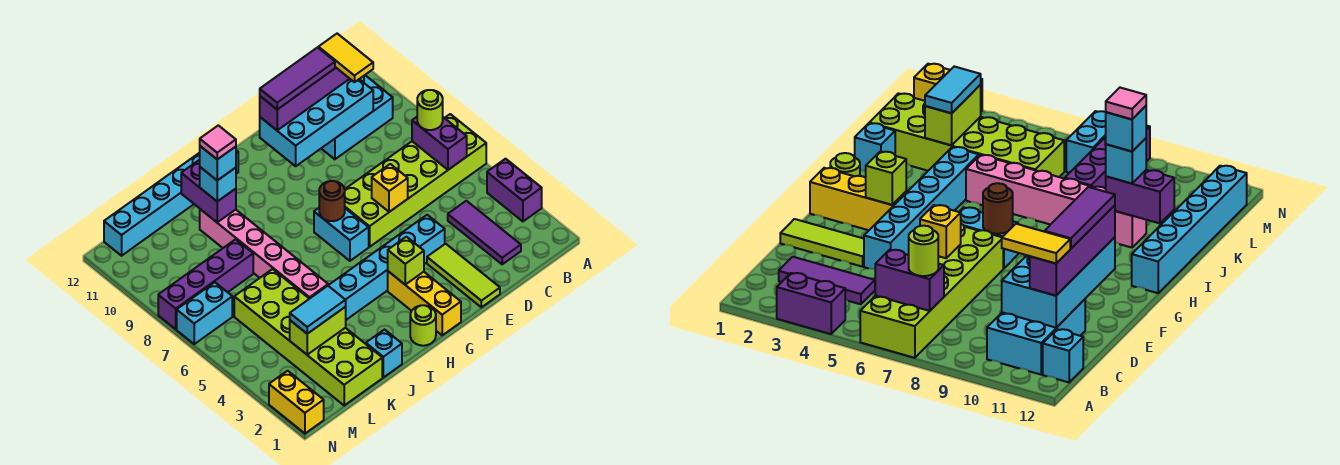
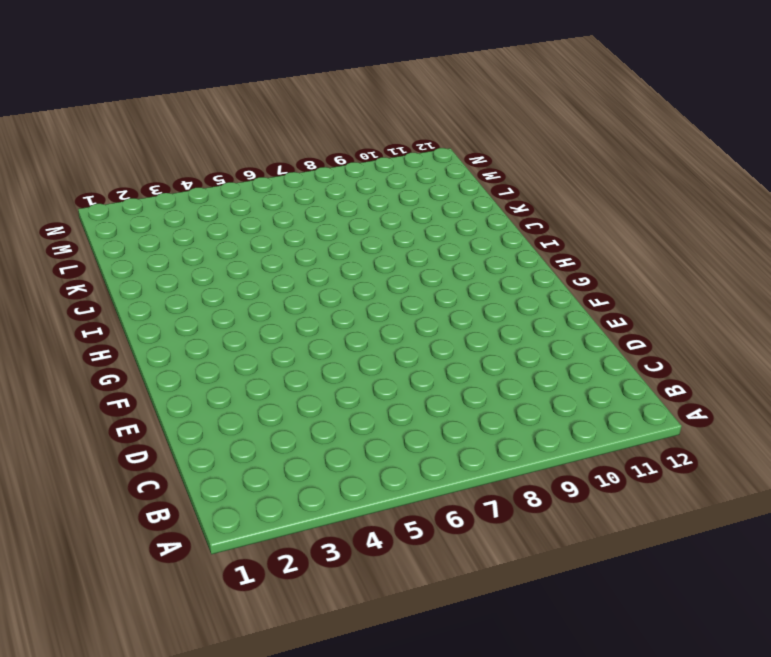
none -> purple 1x2 brick [487,159,542,221]
none -> lime 2x6 brick [345,114,486,247]
none -> cyan 2x3 brick [321,75,393,159]
none -> cyan 1x1 brick [1043,329,1083,382]

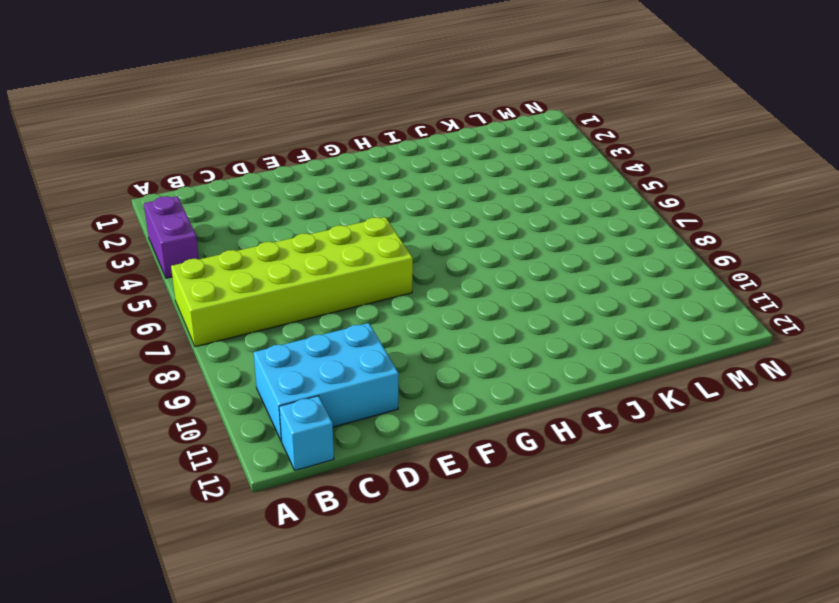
none -> purple 1x3 tile [448,201,521,264]
none -> lime 1x3 tile [427,244,500,307]
none -> cyan 1x6 brick [328,215,445,320]
none -> yellow 1x3 brick [388,271,461,335]

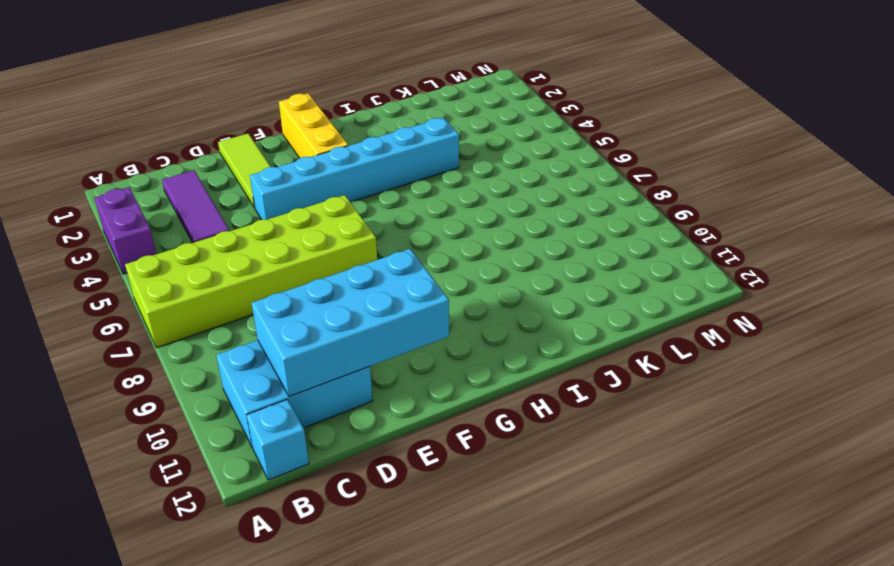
none -> cyan 1x2 brick [314,208,369,261]
none -> lime 1x1 round brick [410,305,436,346]
none -> cyan 1x6 brick [104,150,238,256]
none -> cyan 1x1 brick [366,330,402,377]

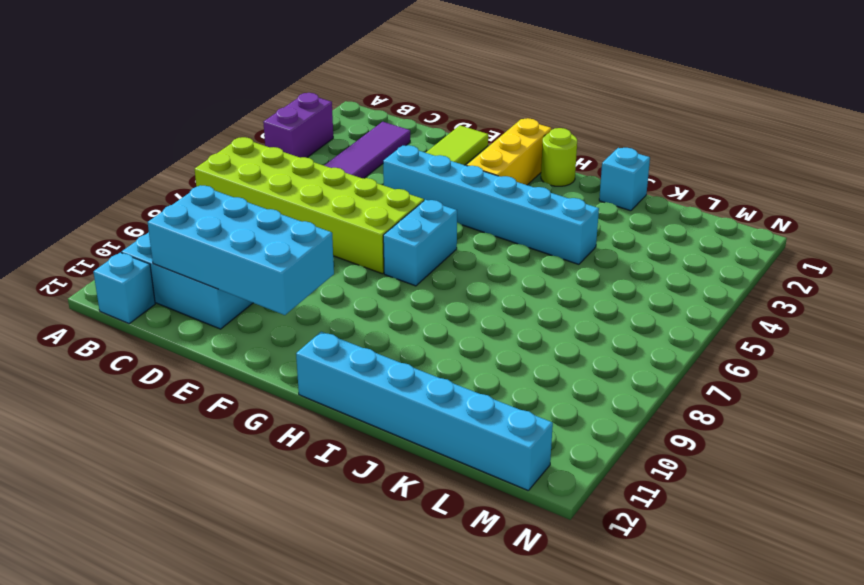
none -> pink 1x6 brick [200,209,328,299]
none -> lime 2x6 brick [234,269,382,405]
none -> purple 1x4 brick [158,239,253,329]
none -> cyan 1x2 brick [177,282,232,344]

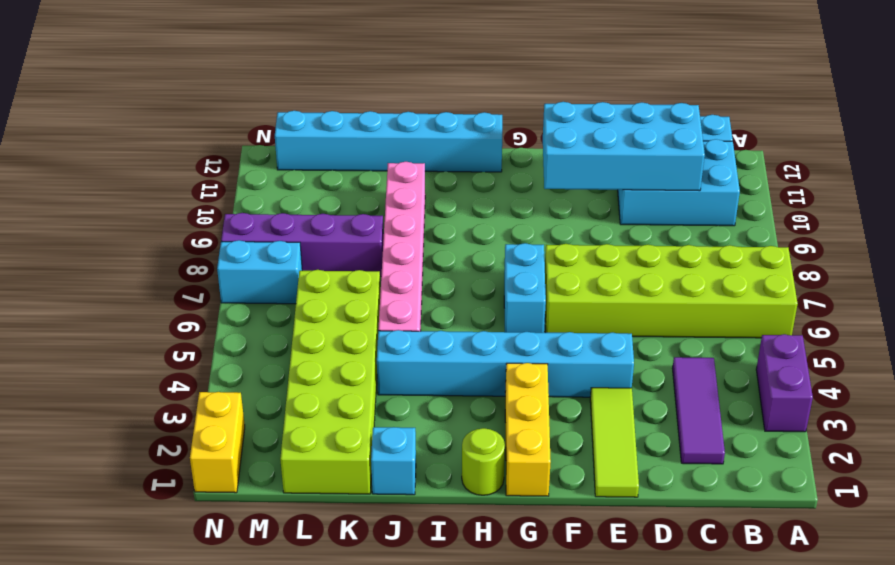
none -> purple 1x2 brick [412,117,467,170]
none -> yellow 1x1 brick [372,164,408,212]
none -> lime 1x1 brick [388,237,424,284]
none -> brown 1x1 round brick [319,181,345,221]

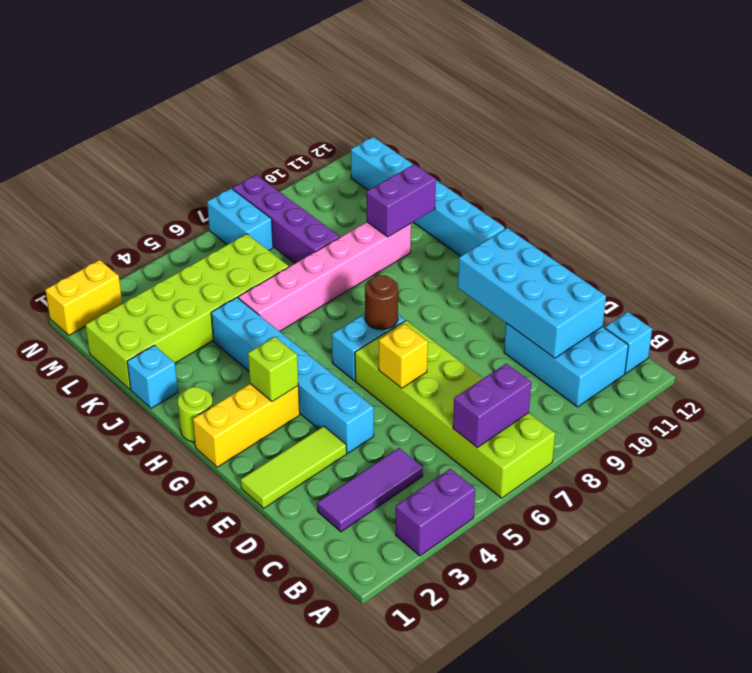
none -> lime 1x2 brick [290,307,346,355]
none -> lime 1x1 round brick [417,90,443,130]
none -> purple 1x4 brick [260,67,350,130]
none -> cyan 1x1 brick [200,167,236,201]

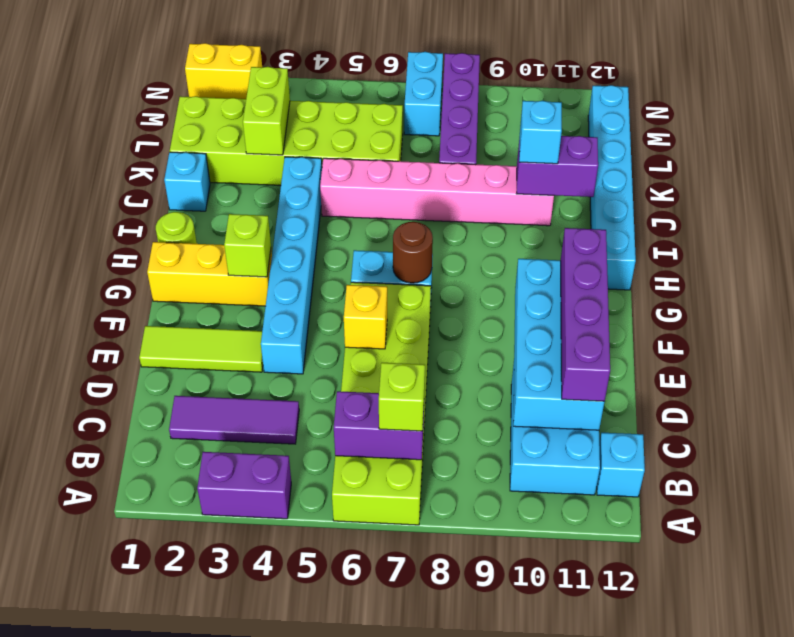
lime 1x1 brick [379,363,425,431] -> lime 1x1 round brick [417,90,443,130]
none -> cyan 1x2 tile [290,286,346,334]
none -> yellow 1x2 tile [318,34,373,82]
none -> purple 1x3 tile [260,48,335,109]
none -> cyan 1x1 brick [200,146,236,180]

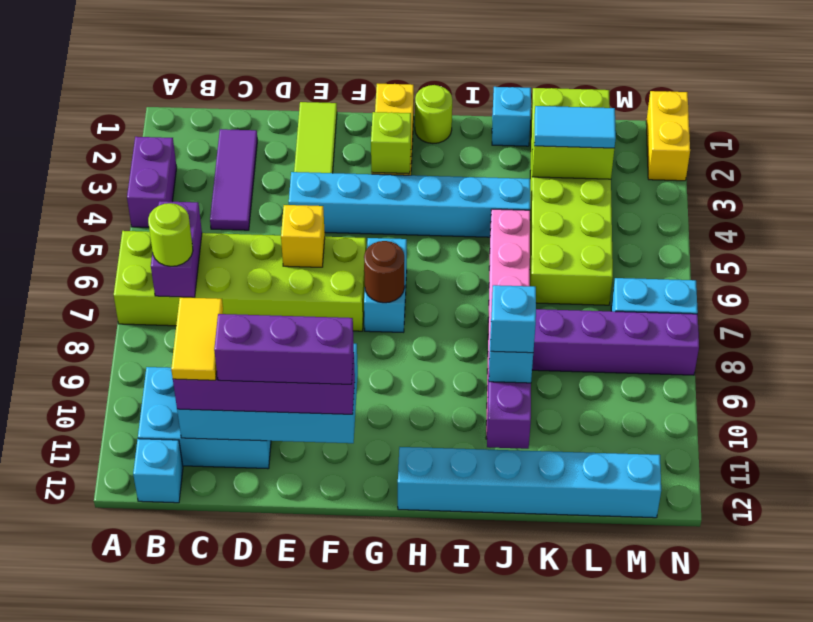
purple 1x3 brick [214,314,354,384] -> purple 1x3 tile [260,48,335,109]
none -> pink 1x1 tile [200,125,236,159]

